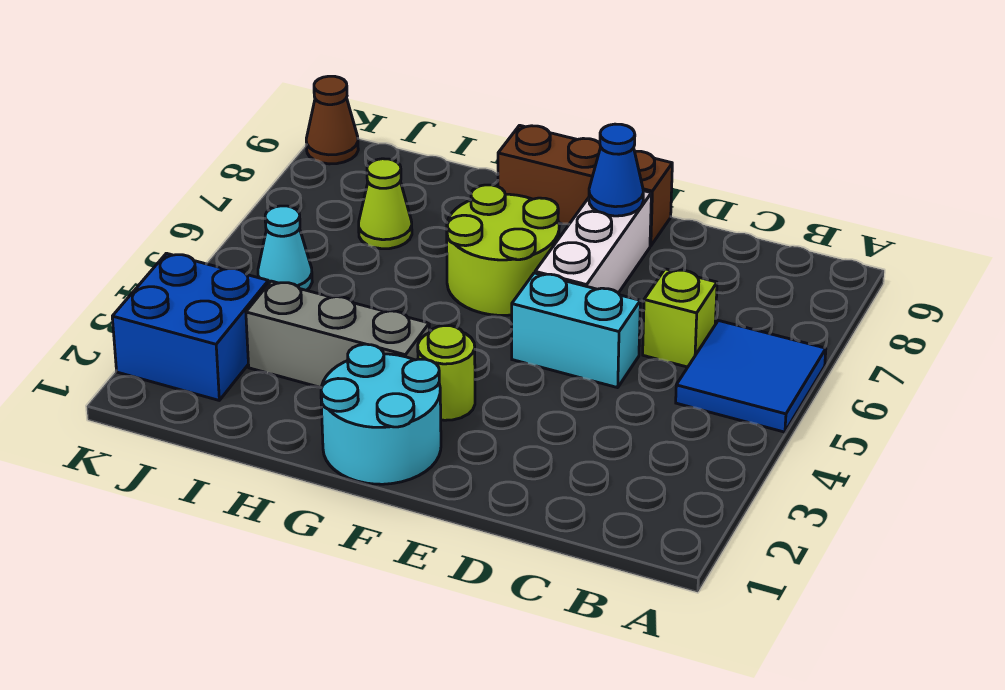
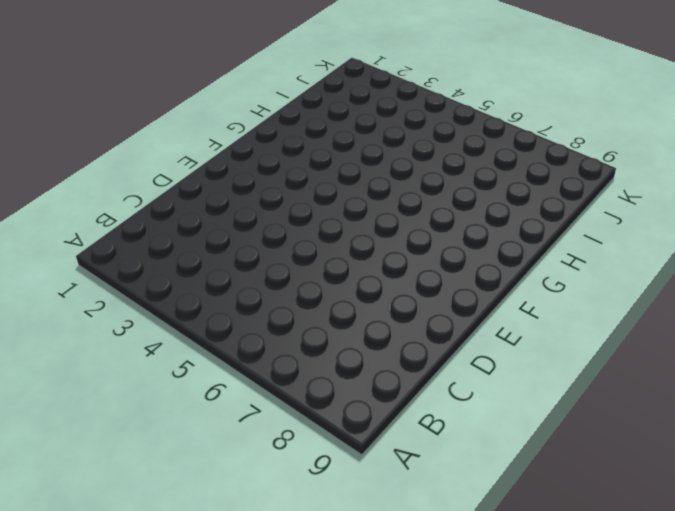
none -> blue 2x2 tile [676,321,826,432]
none -> lime 1x1 brick [643,269,717,367]
none -> cyan 1x2 brick [512,273,640,388]

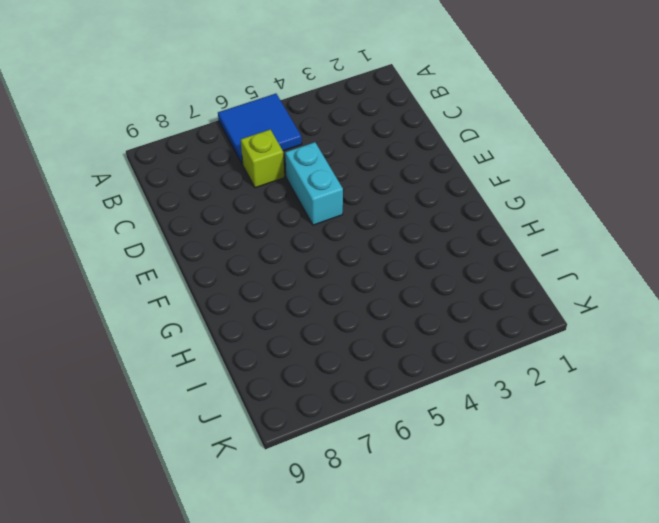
none -> white 1x3 brick [535,191,651,293]
none -> brown 1x3 brick [498,125,672,246]
none -> cyan 2x2 round brick [321,344,441,484]

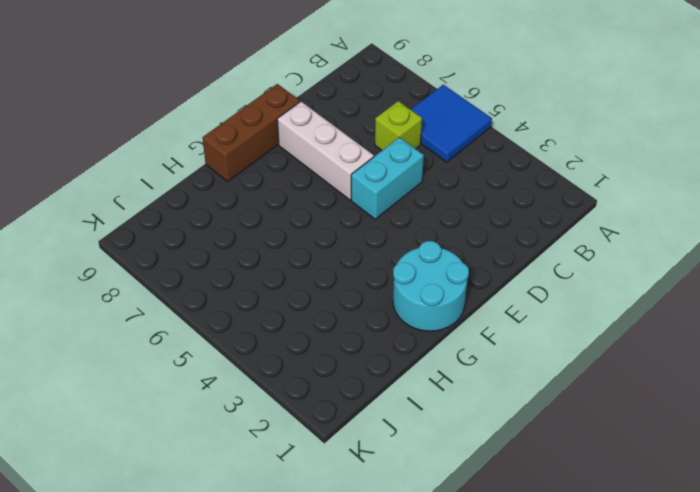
none -> lime 1x1 round brick [418,326,475,420]
none -> lime 2x2 round brick [447,185,559,315]
none -> grey 1x3 brick [246,281,429,388]

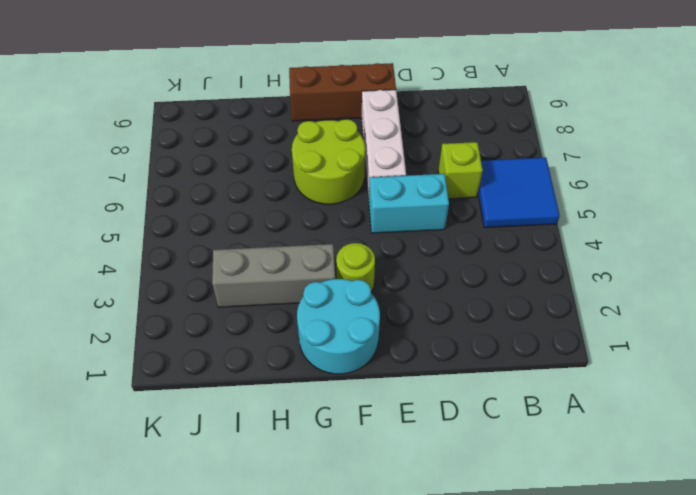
none -> lime 1x1 cone [359,159,412,249]
none -> blue 2x2 brick [112,253,269,400]
none -> cyan 1x1 cone [258,206,312,290]

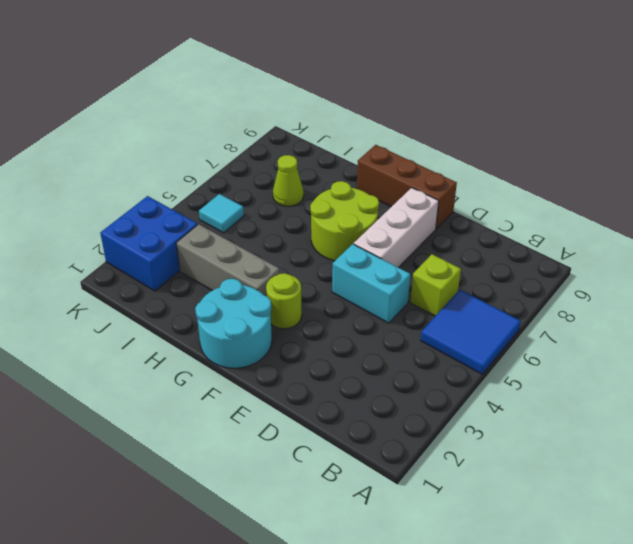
cyan 1x1 tile [199,194,244,233] -> cyan 1x1 cone [258,206,312,290]
none -> brown 1x1 cone [306,76,358,164]
none -> blue 1x1 cone [589,124,643,216]

